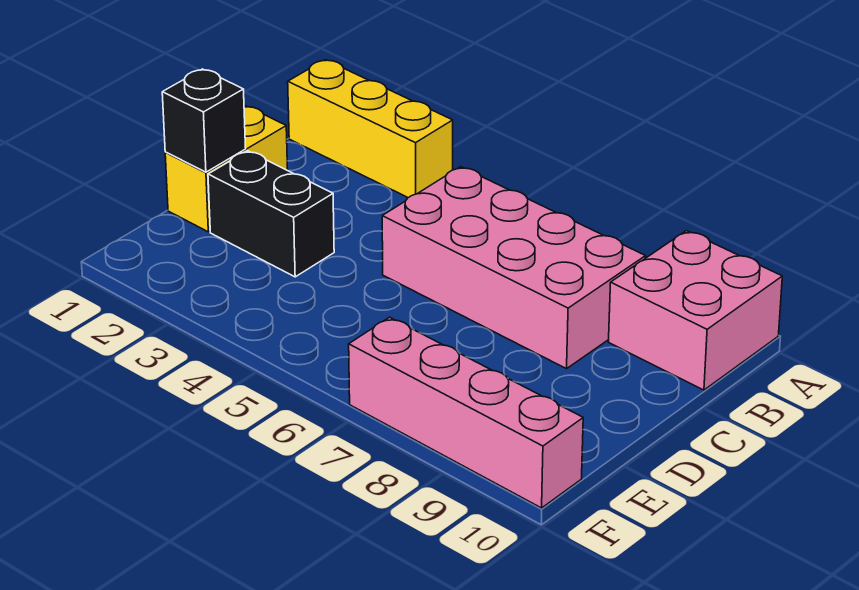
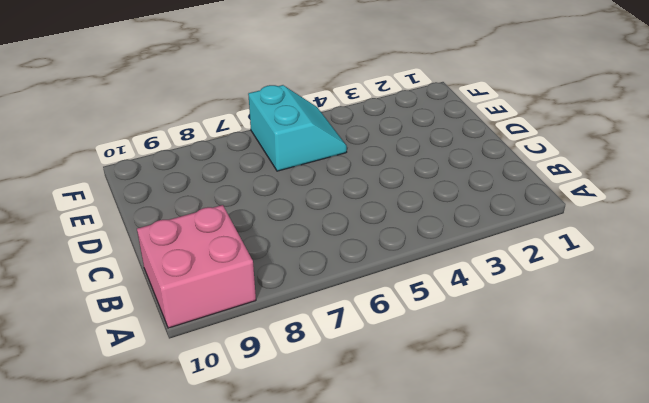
cyan 2x2 slope [248,85,347,171] -> none
none -> yellow 1x3 brick [288,60,453,198]
none -> pink 2x4 brick [382,167,646,369]

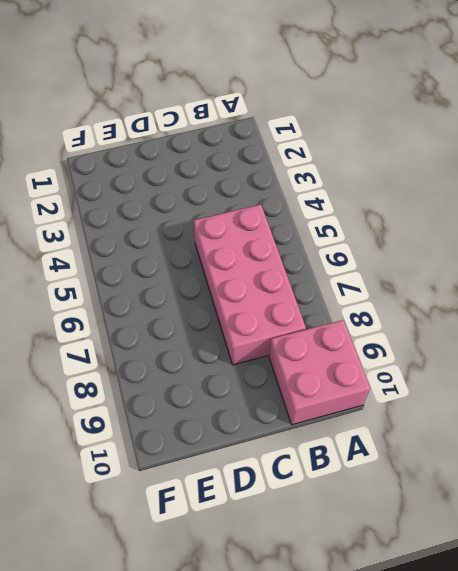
none -> yellow 1x3 brick [288,60,453,198]
none -> yellow 1x2 brick [165,106,288,232]

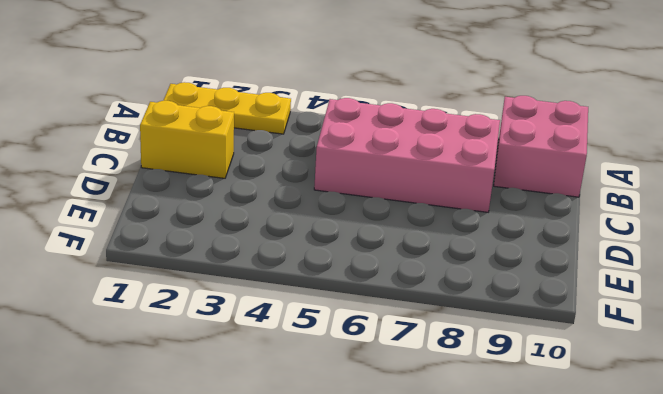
yellow 1x3 plate [163,82,291,134] -> yellow 1x3 brick [288,60,453,198]
yellow 1x2 brick [140,101,234,178] -> yellow 1x2 brick turned to [165,106,288,232]
none -> black 1x2 brick [208,151,334,277]
none -> pink 1x4 brick [349,317,583,508]

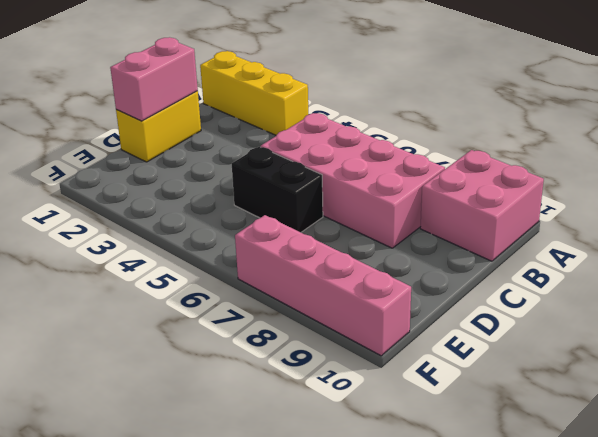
pink 1x2 brick [110,37,198,121] -> black 1x1 brick [162,69,246,172]
black 1x2 brick [232,147,323,232] -> black 1x2 brick moved to [208,151,334,277]

